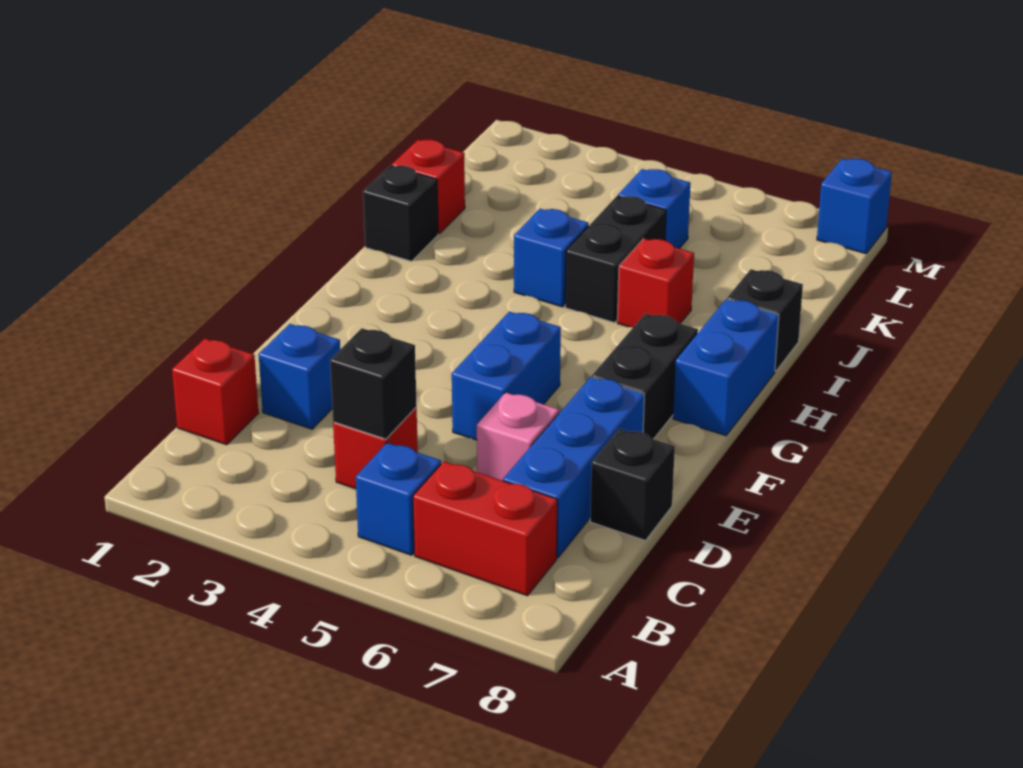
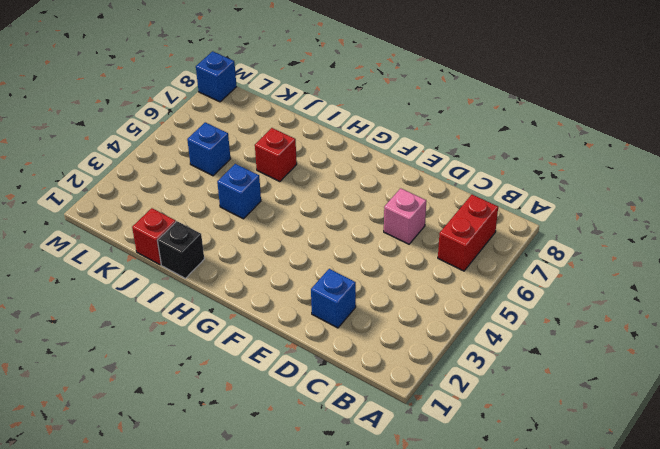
none -> blue 1x1 brick [356,443,441,555]
none -> red 1x1 brick [172,339,259,445]
none -> red 1x1 brick [333,408,418,489]

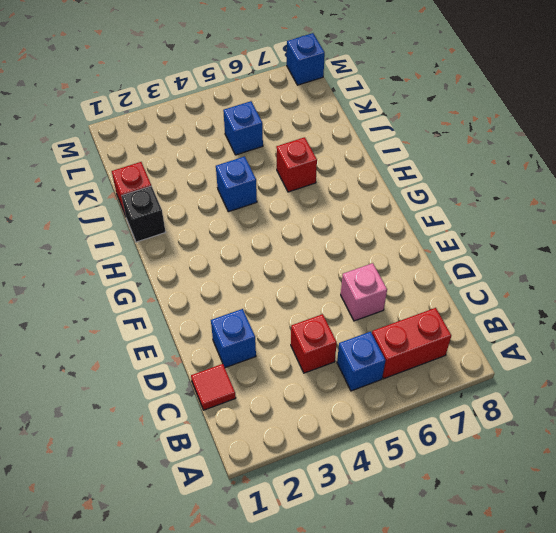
red 1x1 tile [191,364,236,410] -> red 1x1 brick [172,339,259,445]
none -> blue 1x3 brick [503,377,645,558]
none -> black 1x1 brick [590,429,675,540]
none -> blue 1x2 brick [452,311,561,440]

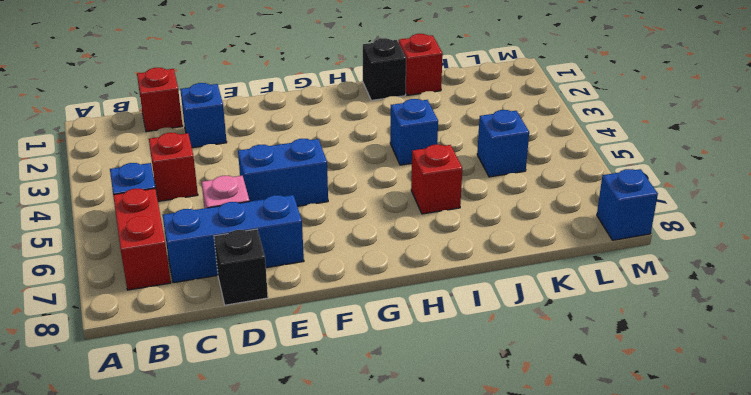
none -> black 1x2 brick [592,313,698,439]
none -> blue 1x2 brick [673,299,779,436]
none -> black 1x2 brick [565,196,666,323]

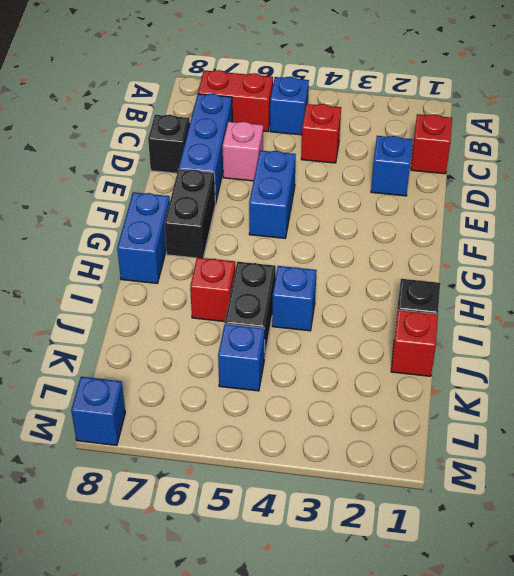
none -> black 1x1 brick [727,269,803,371]
none -> black 1x1 brick [330,328,417,439]

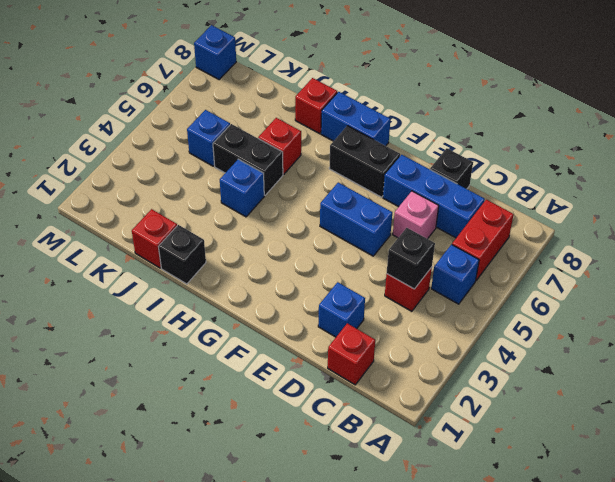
red 1x1 brick [295,78,337,134] -> black 1x1 brick [727,269,803,371]

